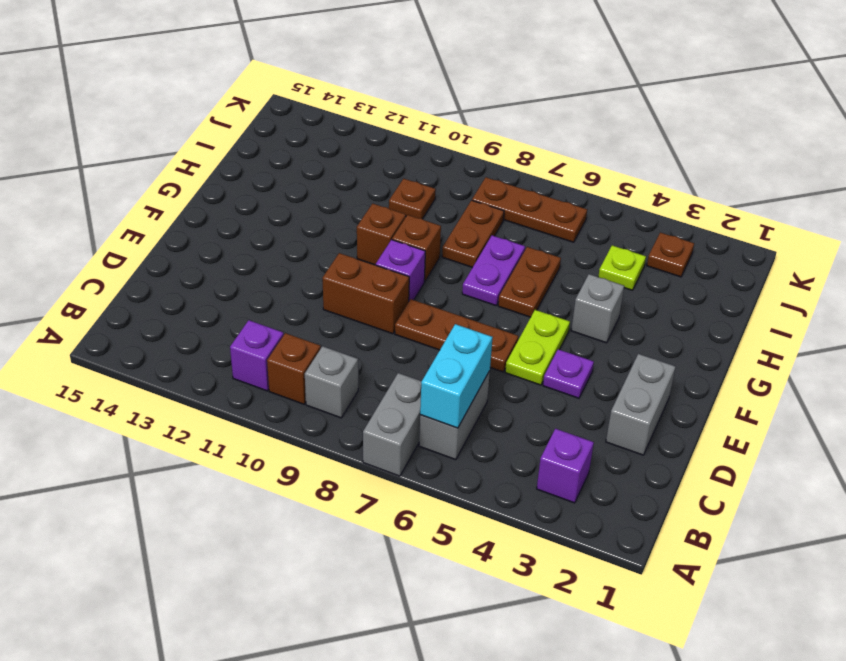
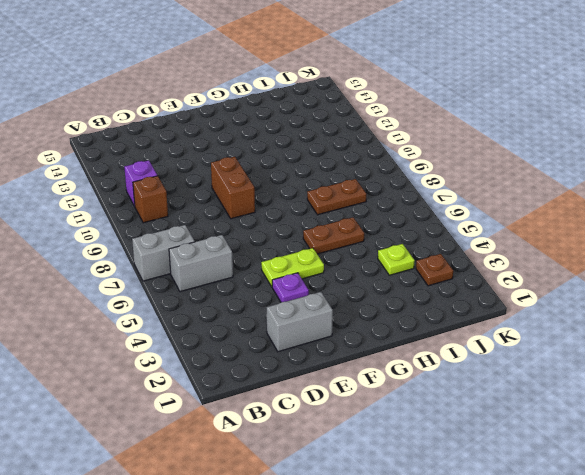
none -> purple 1x1 brick [537,429,594,503]
none -> grey 1x1 brick [305,346,358,418]
none -> brown 1x3 plate [395,299,518,372]

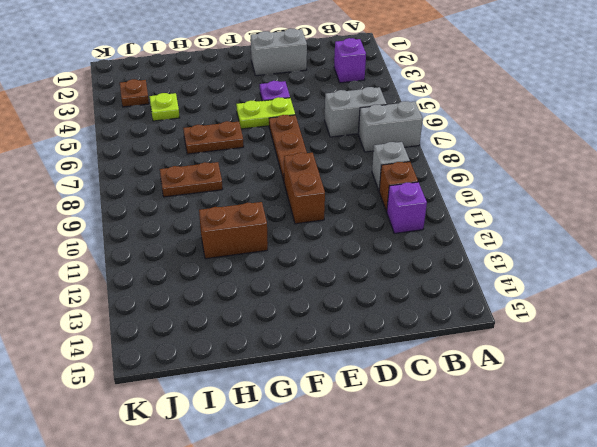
brown 1x2 brick [199,202,268,259] -> none
none -> purple 1x1 brick [376,240,425,300]
none -> grey 1x1 brick [571,274,624,343]
none -> purple 1x2 plate [462,235,525,306]

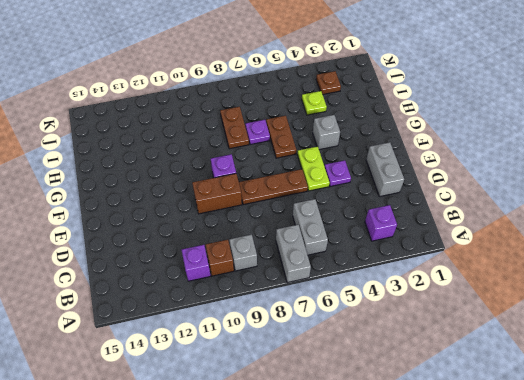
purple 1x1 plate [245,120,270,145] -> purple 1x2 plate [462,235,525,306]
none -> brown 1x1 brick [392,215,441,282]
none -> brown 1x1 brick [357,204,406,265]
none -> brown 1x1 plate [389,179,436,219]

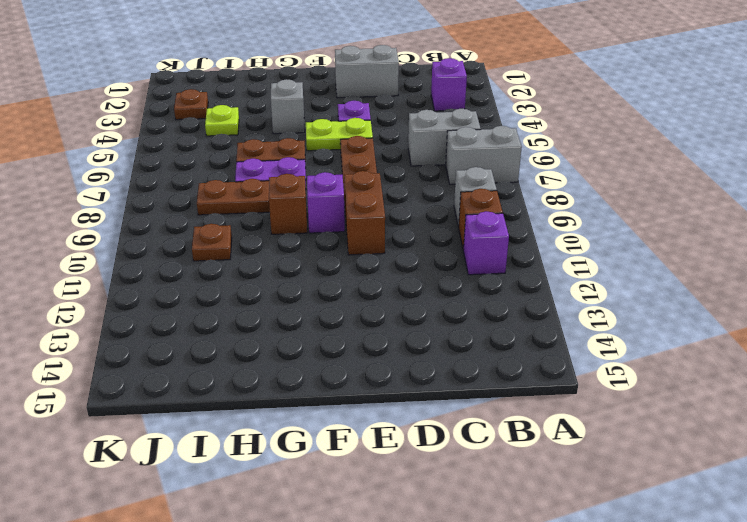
none -> brown 1x1 brick [357,204,406,265]
none -> brown 1x3 plate [472,177,587,242]
none -> cyan 1x2 brick [420,324,493,428]

